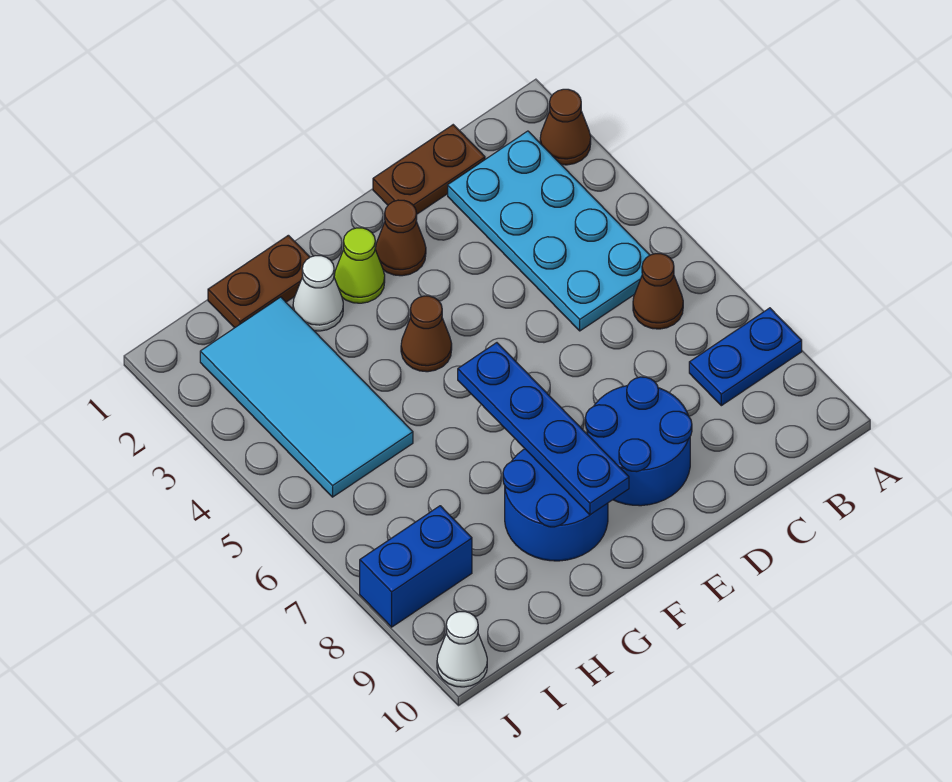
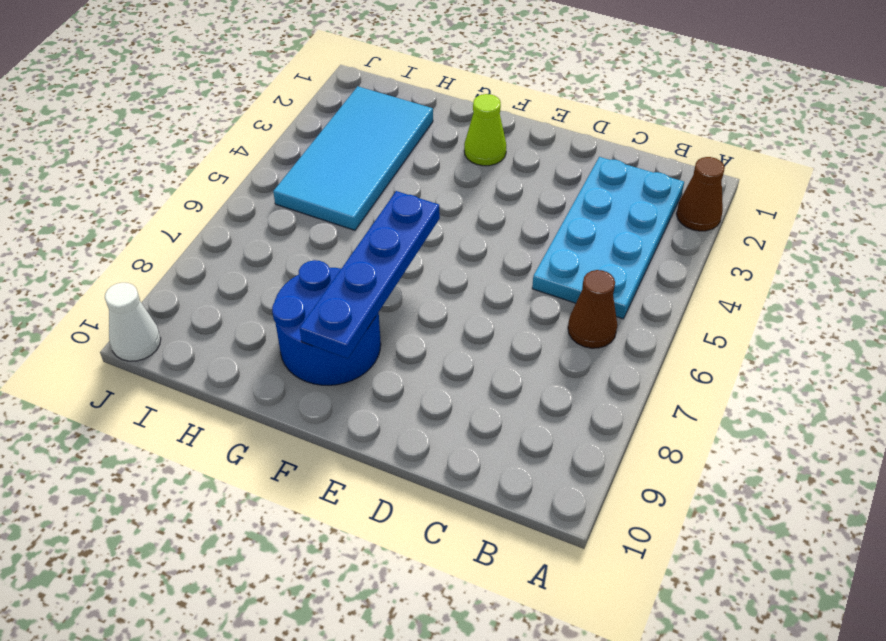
none -> blue 1x2 plate [689,308,802,406]
none -> brown 1x2 plate [373,125,485,214]
none -> blue 2x2 round brick [585,377,692,506]

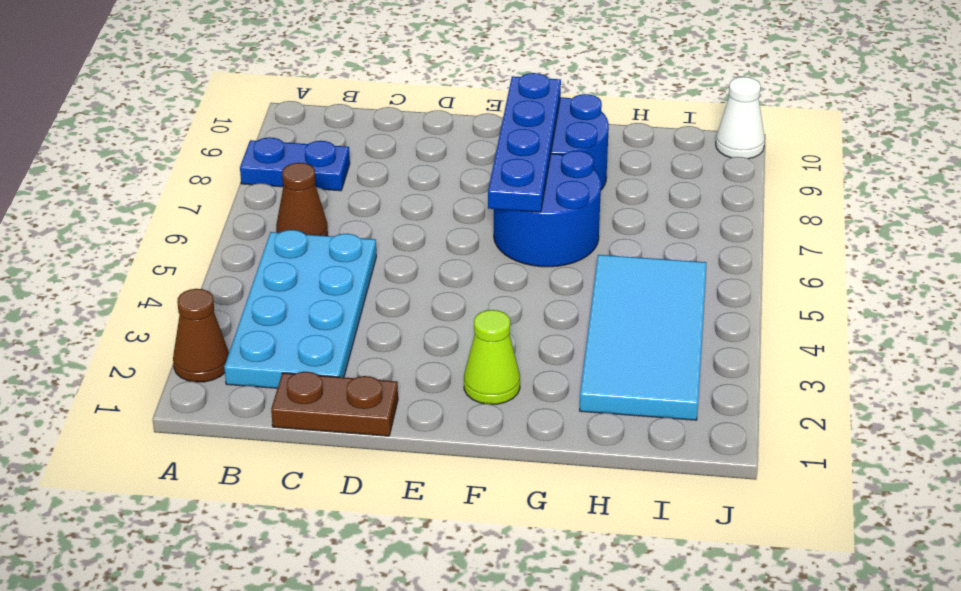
blue 2x2 round brick [494,151,601,267] -> blue 2x2 round brick moved to [585,377,692,506]
none -> brown 1x1 cone [375,200,426,276]
none -> brown 1x1 cone [401,296,452,372]
none -> brown 1x2 plate [208,235,310,328]

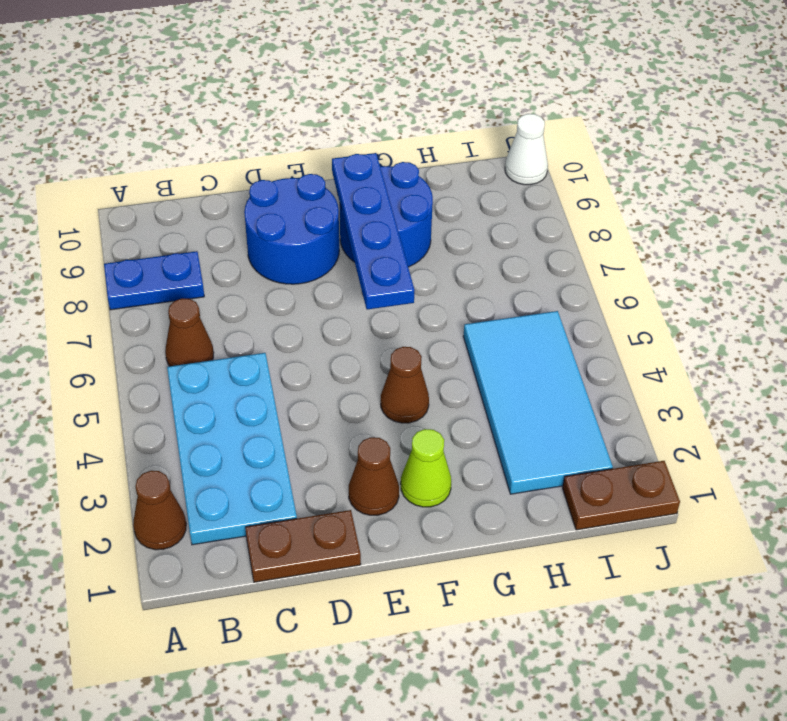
brown 1x2 plate [563,461,680,530] -> brown 1x2 plate moved to [208,235,310,328]
none -> white 1x1 cone [293,256,343,331]
none -> blue 1x2 brick [360,506,472,627]

